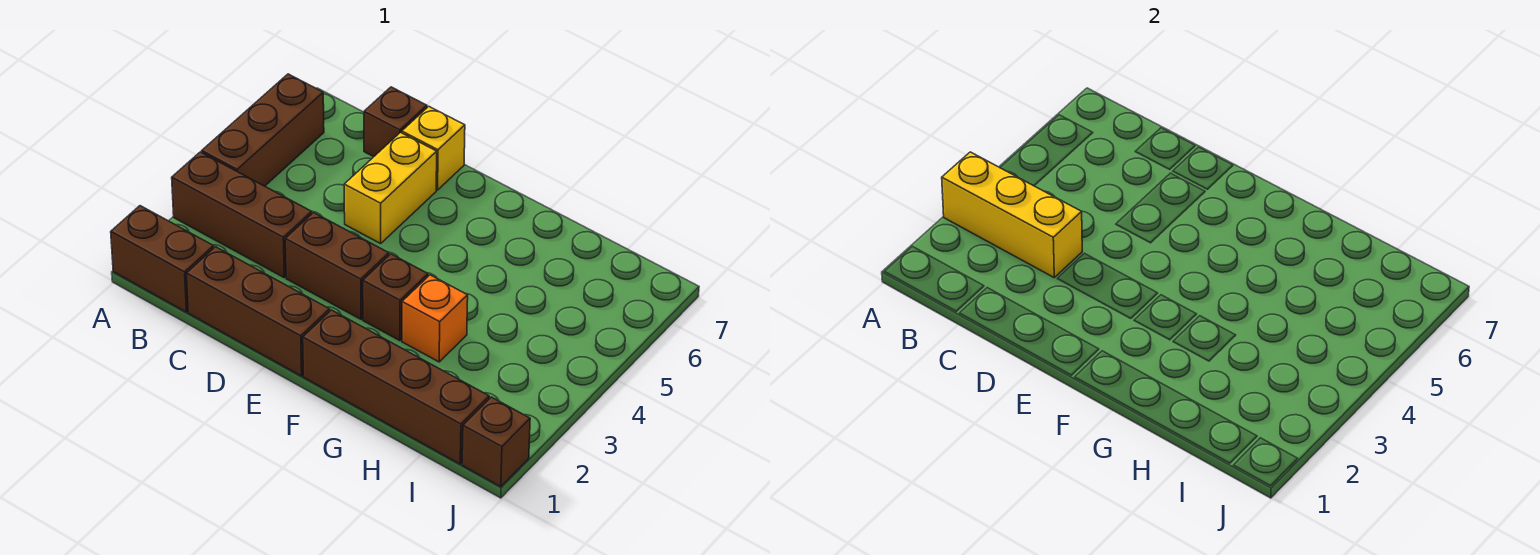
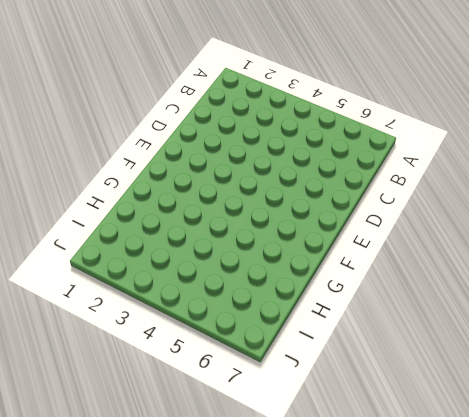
none -> brown 1x2 brick [111,206,214,312]
none -> brown 1x3 brick [172,152,312,277]
none -> brown 1x3 brick [202,74,324,186]

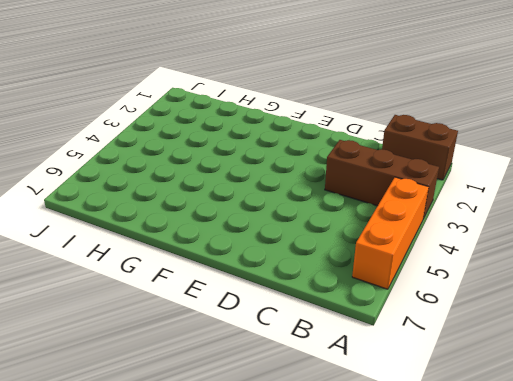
orange 1x3 brick [352,177,429,289] -> brown 1x3 brick [202,74,324,186]
none -> brown 1x3 brick [186,247,330,376]
none -> brown 1x1 brick [364,87,427,157]
none -> brown 1x2 brick [285,213,389,319]

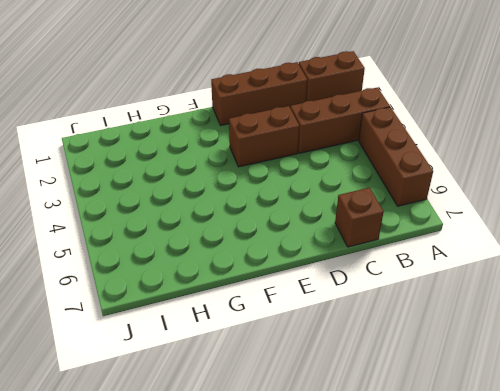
none -> yellow 1x2 brick [344,133,437,243]
none -> yellow 1x1 brick [402,106,465,190]
none -> brown 1x4 brick [303,310,489,464]

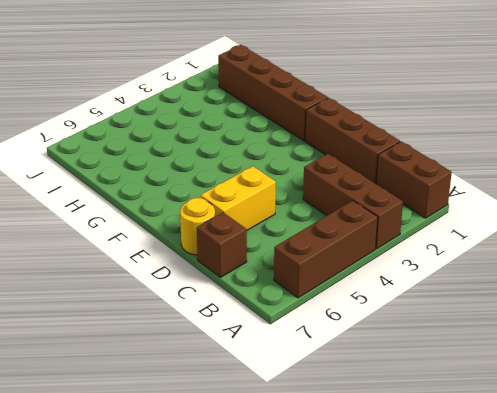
yellow 1x1 round brick [180,198,215,255] -> yellow 1x1 brick [402,106,465,190]
none -> brown 1x2 brick [285,213,389,319]
none -> brown 1x1 brick [363,254,428,341]
none -> orange 1x1 brick [402,275,468,362]

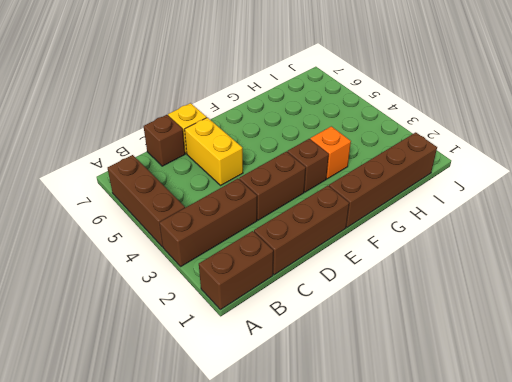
none -> brown 1x1 brick [462,397,530,487]
none -> yellow 1x3 brick [942,152,1082,277]

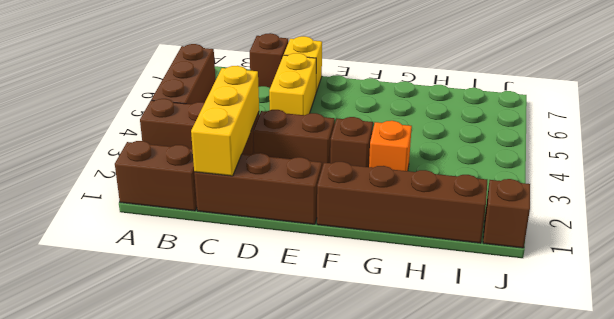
yellow 1x3 brick [191,66,259,176] -> yellow 1x3 brick turned to [942,152,1082,277]

